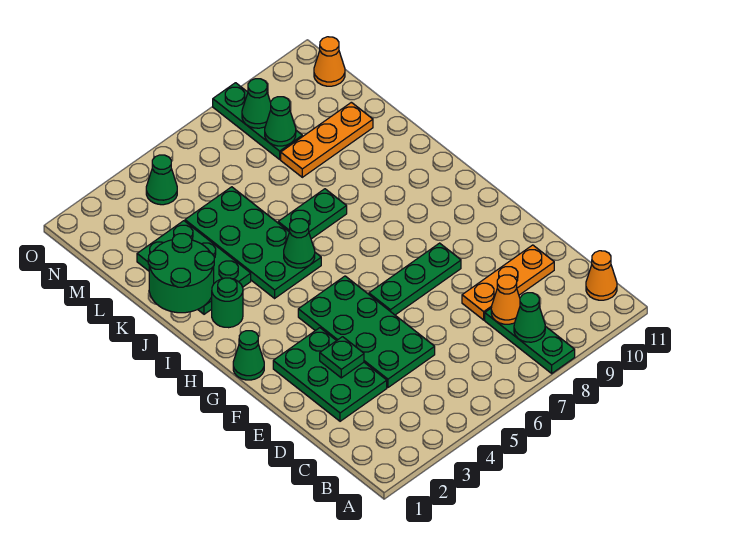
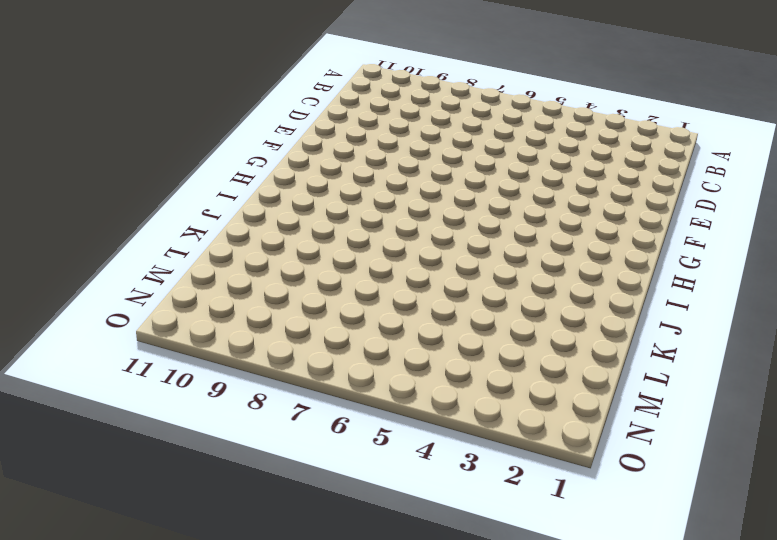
none -> green 1x3 plate [485,309,575,373]
none -> orange 1x1 cone [586,251,617,300]
none -> green 2x3 plate [273,328,387,421]

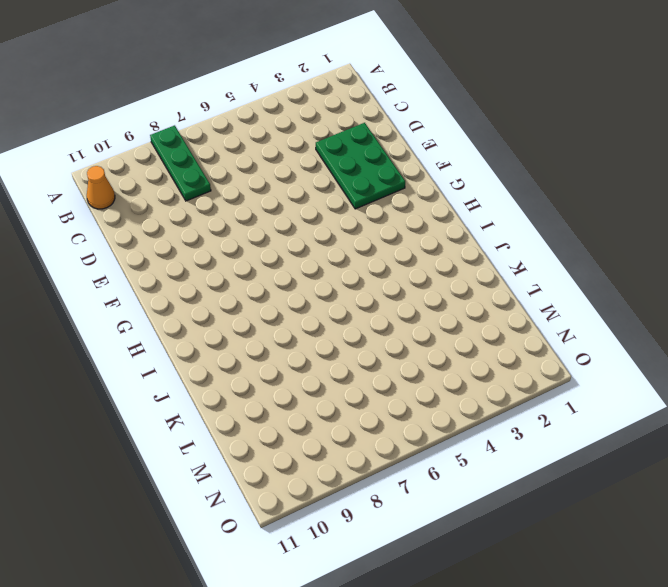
none -> green 2x4 plate [298,276,435,387]
none -> orange 1x3 plate [462,245,554,320]
none -> green 1x3 plate [369,243,461,315]

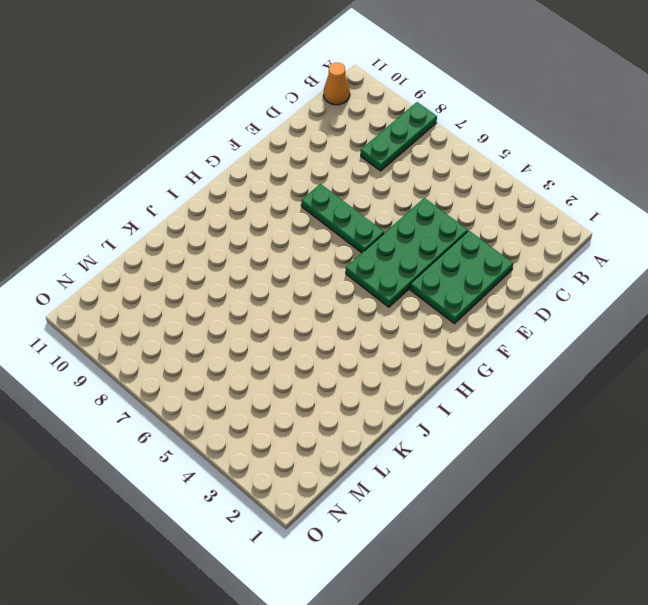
none -> orange 1x3 plate [462,245,554,320]
none -> green 1x1 cone [233,331,264,380]
none -> green 1x1 round brick [212,278,243,328]

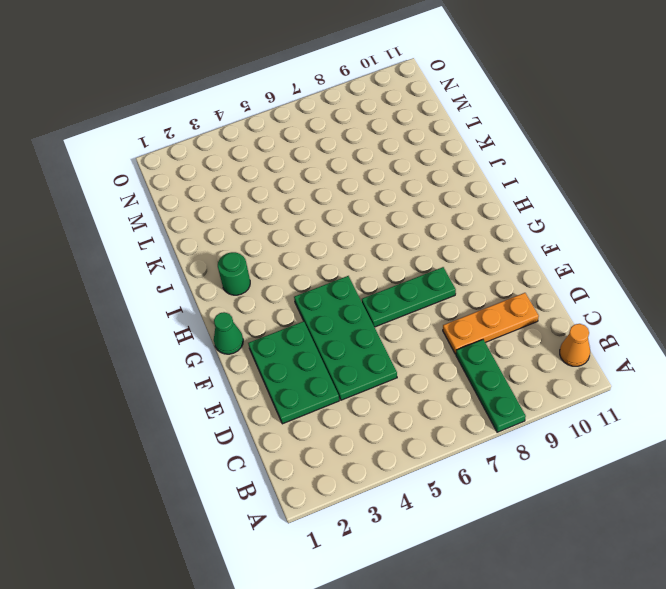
none -> green 2x4 plate [185,187,321,298]
none -> green 2x3 plate [137,221,251,314]
none -> green 1x2 plate [278,189,347,239]

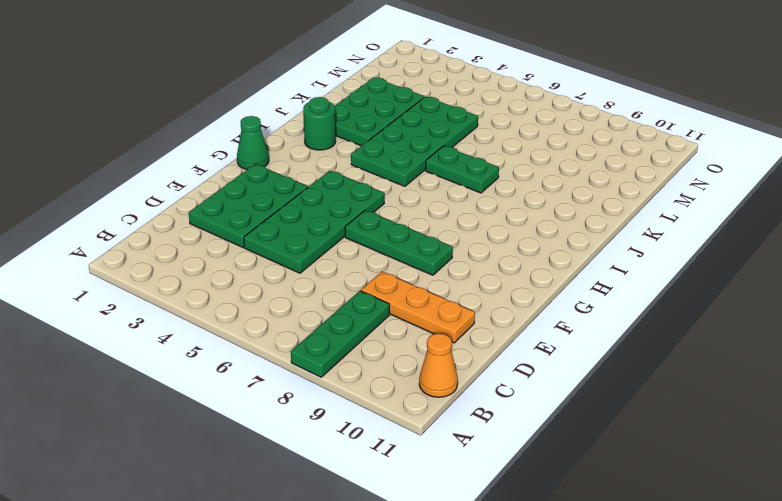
none -> orange 1x3 plate [281,102,373,177]
none -> green 1x3 plate [213,83,302,159]
none -> green 1x1 cone [146,155,177,205]

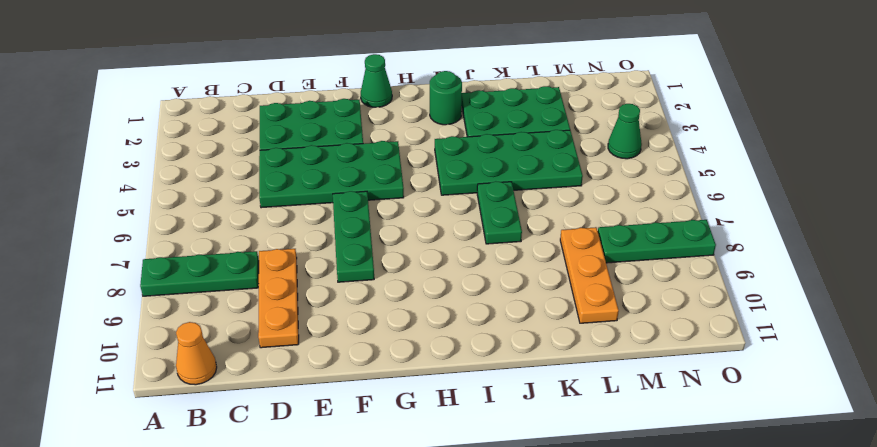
none -> orange 1x1 cone [314,37,345,86]
none -> green 1x1 cone [514,293,545,342]
none -> orange 1x1 cone [491,275,520,324]

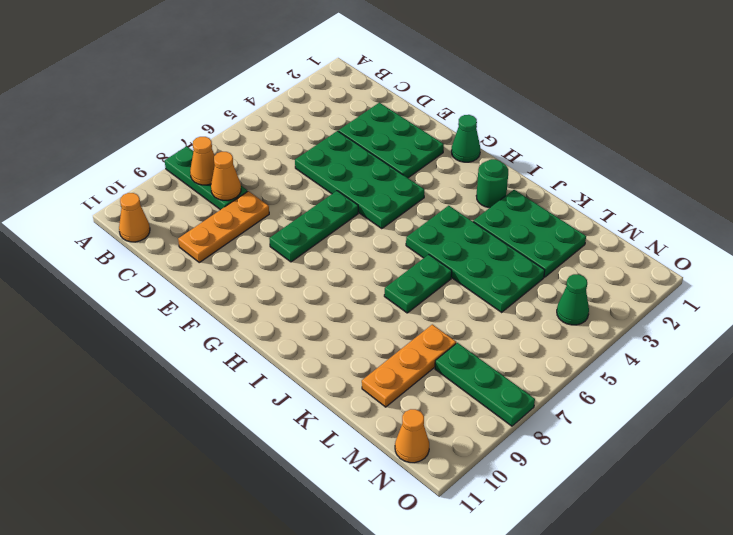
orange 1x1 cone [190,137,215,185] -> green 1x1 cone [514,293,545,342]
none -> green 1x1 plate [320,337,364,378]
none -> green 1x1 cone [284,219,315,268]
none -> green 2x2 round brick [148,234,214,313]

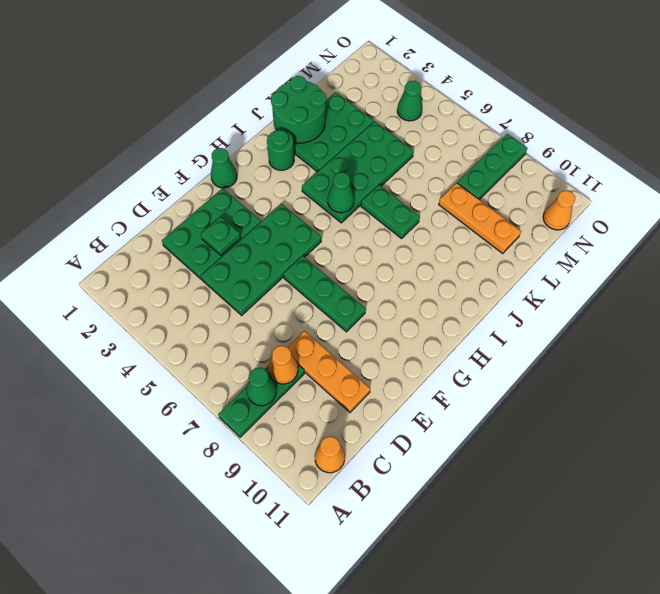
none -> green 1x1 cone [265,97,296,146]
none -> green 1x1 cone [242,79,271,128]

